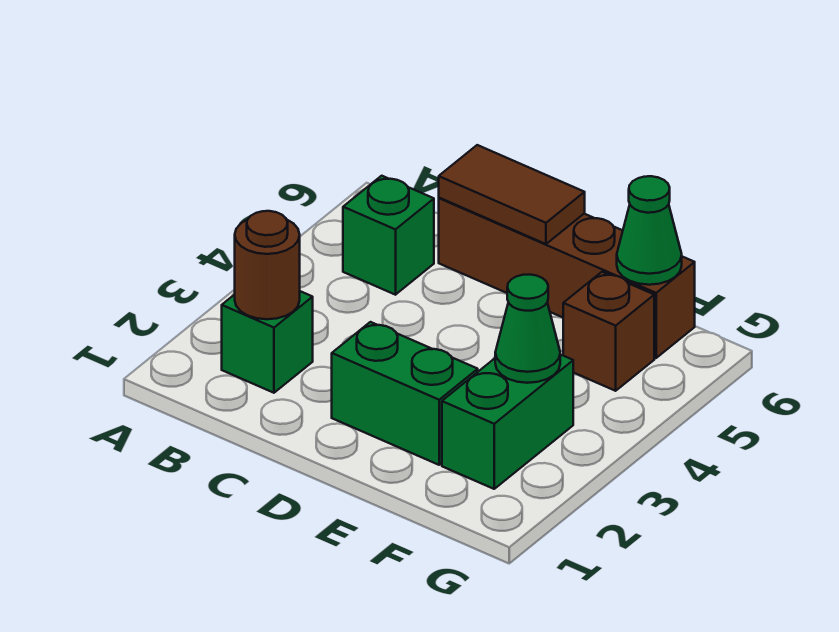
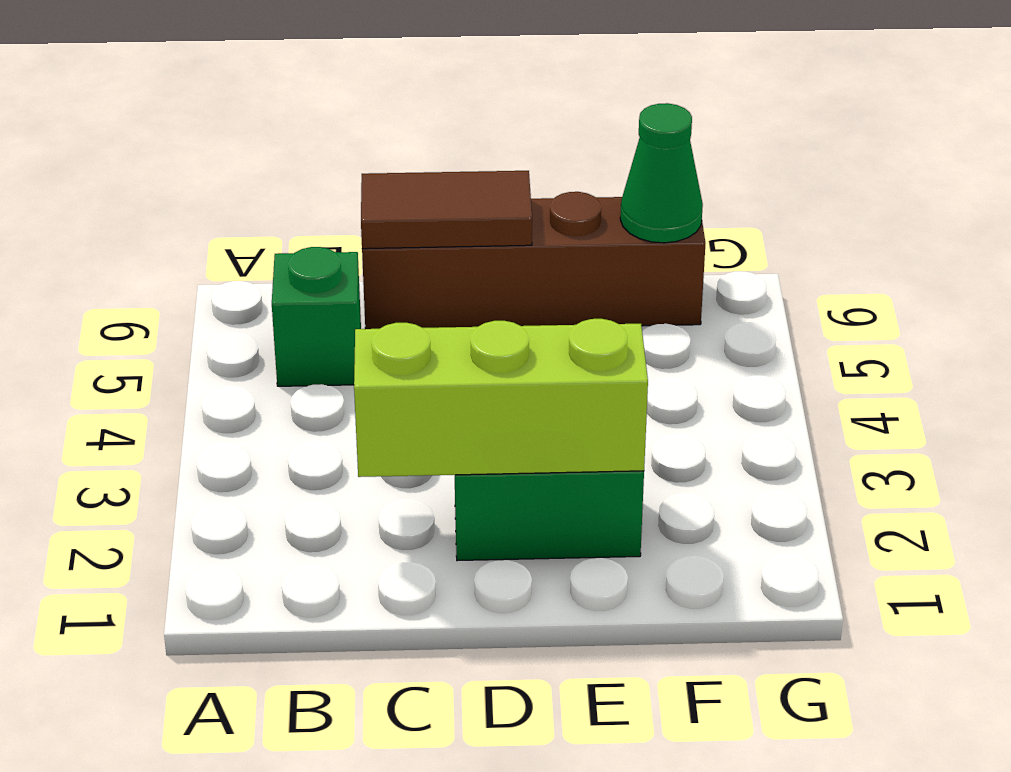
lime 1x3 brick [354,319,648,477] -> none
none -> green 1x1 brick [222,291,313,393]
none -> green 1x2 brick [442,354,573,489]

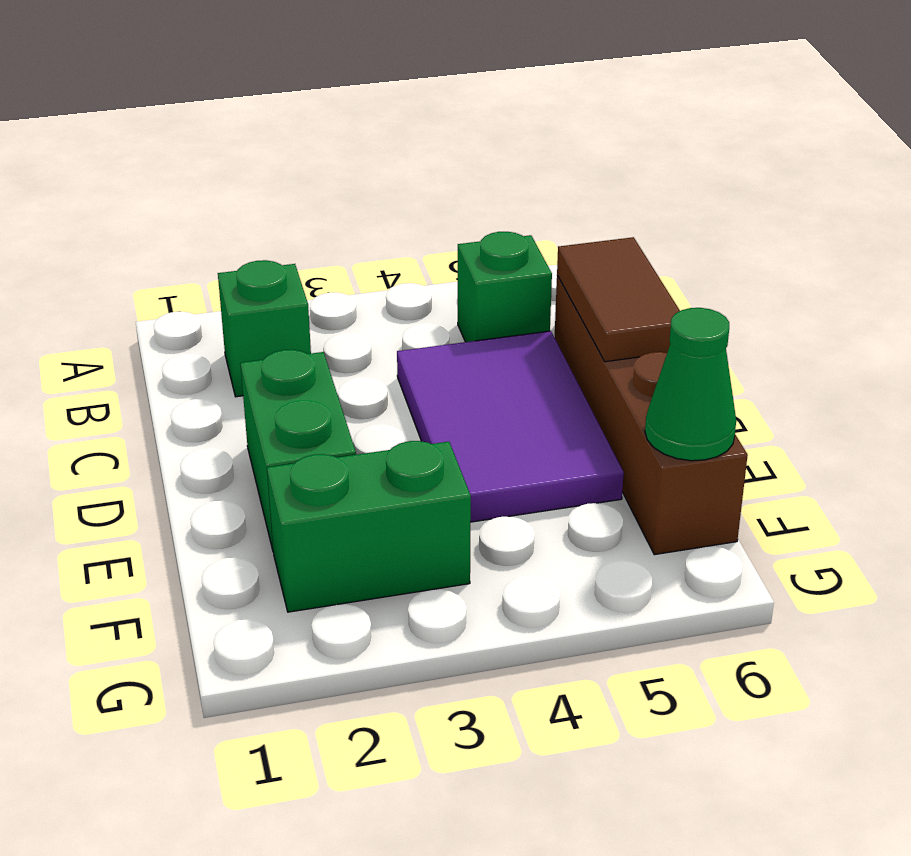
purple 2x3 tile [397,331,624,522] -> none
none -> brown 1x1 brick [563,272,654,391]
none -> brown 1x1 round brick [235,211,300,319]

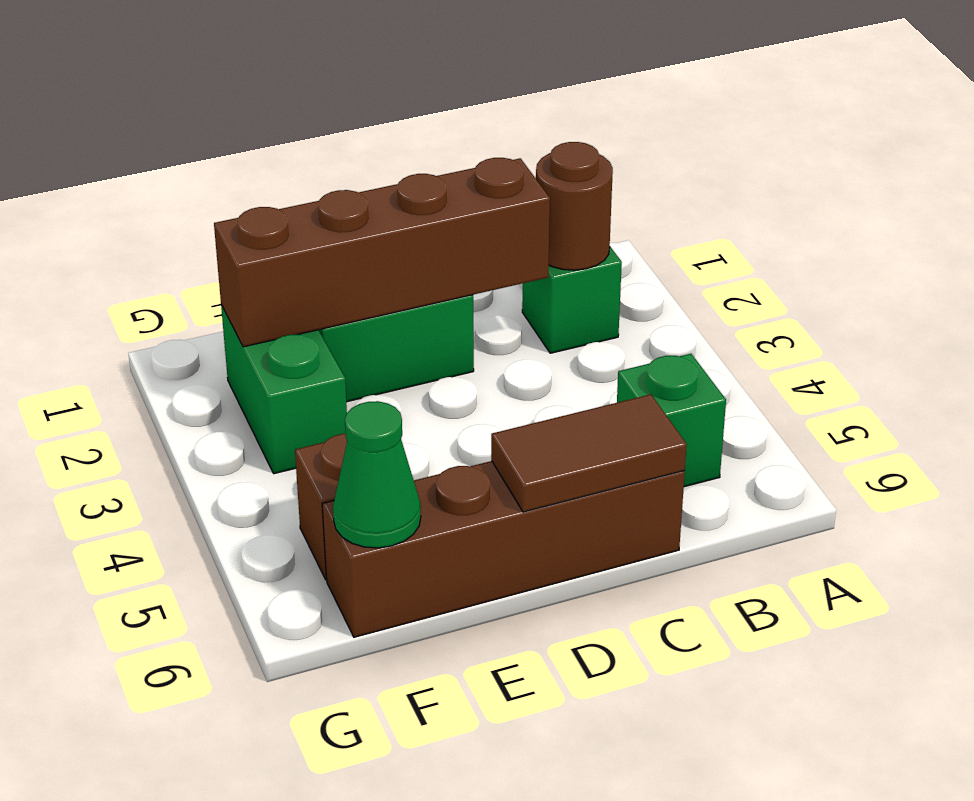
brown 1x4 brick [214,158,550,347] -> none
none -> green 1x1 cone [495,275,560,383]

